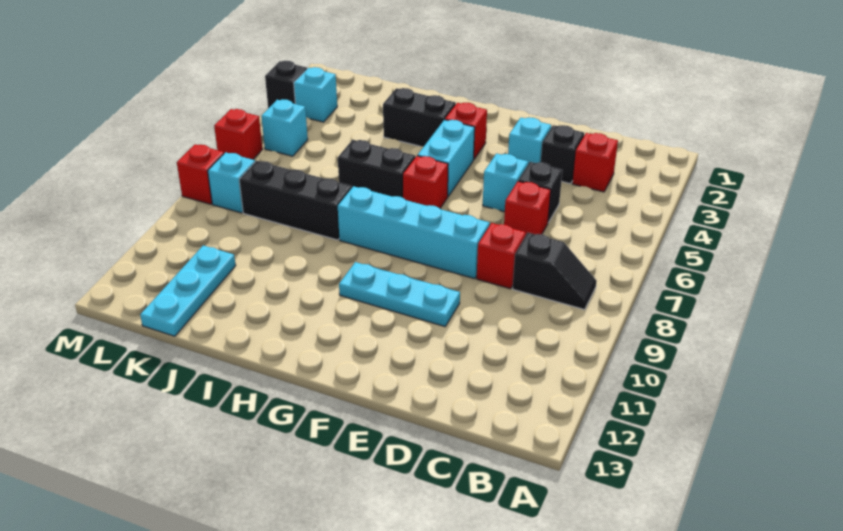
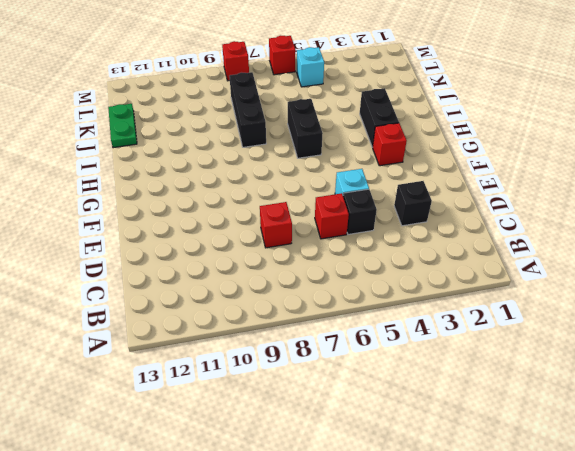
green 1x2 plate [108,104,137,148] -> cyan 1x3 plate [140,245,236,336]
none -> black 1x2 slope [513,233,597,310]
none -> red 1x1 brick [572,133,618,192]
none -> cyan 1x1 brick [508,118,551,164]

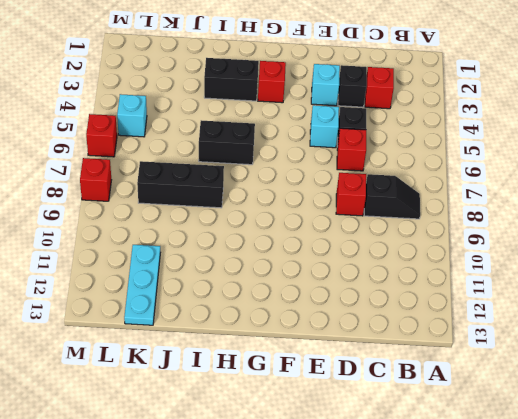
none -> cyan 1x4 brick [338,186,490,279]
none -> cyan 1x3 plate [339,262,460,327]
none -> cyan 1x2 brick [417,120,475,196]

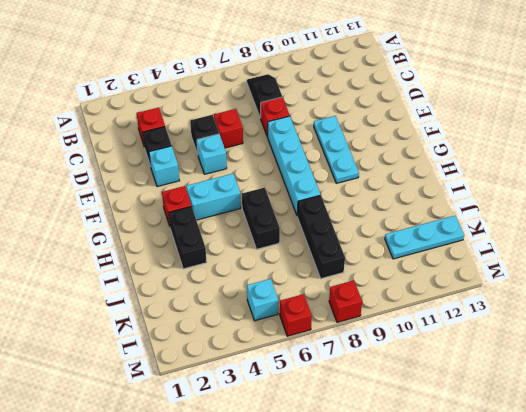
none -> red 1x1 brick [403,156,448,208]
none -> cyan 1x1 brick [294,67,337,122]
none -> cyan 1x1 brick [208,152,255,213]

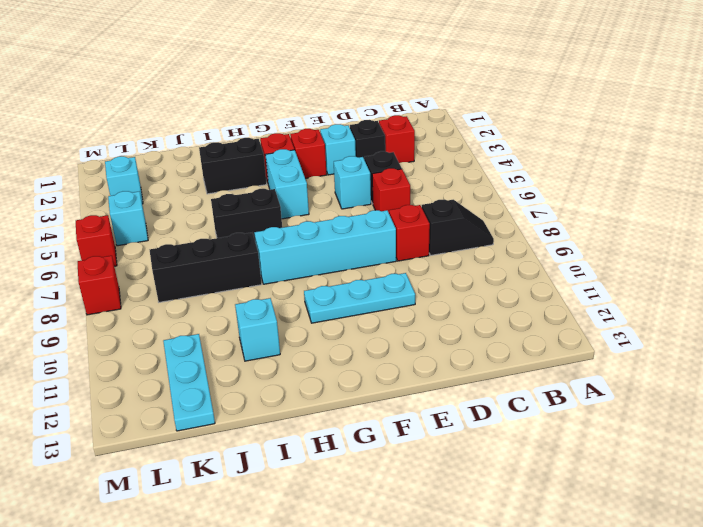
red 1x1 brick [290,129,327,179] -> red 1x1 brick moved to [403,156,448,208]
cyan 1x1 brick [235,298,280,361] -> cyan 1x1 brick moved to [208,152,255,213]
none -> black 1x1 brick [265,61,307,108]

